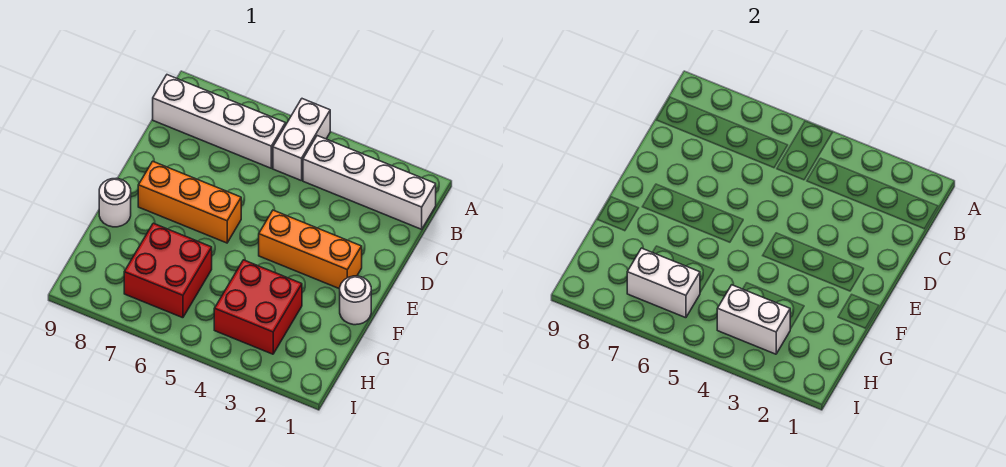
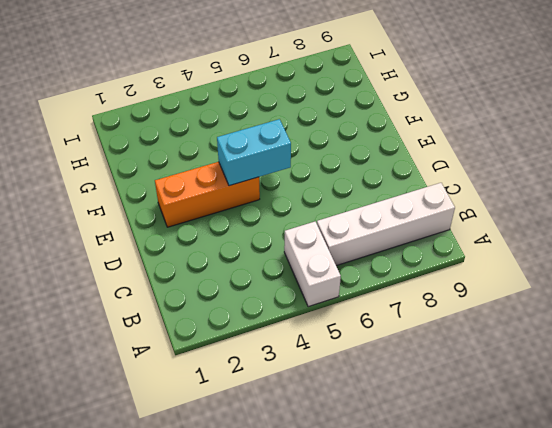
cyan 1x2 brick [217,119,291,186] -> none
none -> white 1x4 brick [303,136,436,229]
none -> orange 1x3 brick [138,161,241,243]

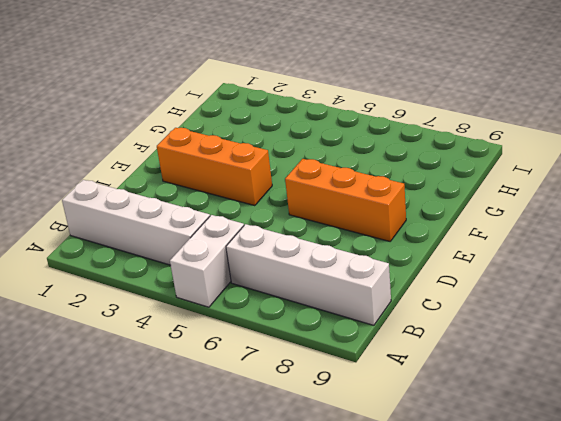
none -> white 1x1 round brick [340,276,371,325]
none -> white 1x1 round brick [99,178,131,227]

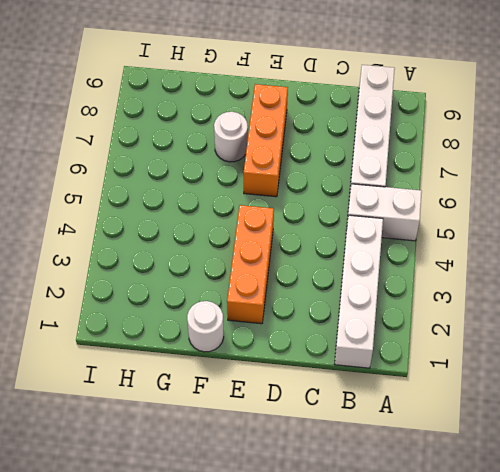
white 1x1 round brick [214,112,248,162] -> white 1x1 round brick moved to [99,178,131,227]
none -> red 2x2 brick [214,260,302,354]
none -> red 2x2 brick [124,223,212,318]

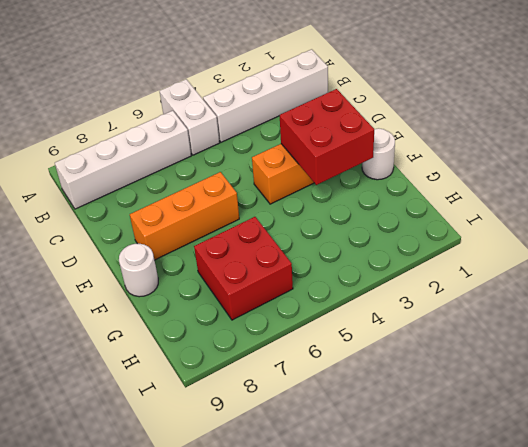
red 2x2 brick [280,89,374,185] -> red 2x2 brick moved to [214,260,302,354]
none -> white 1x2 brick [717,285,790,354]
none -> white 1x2 brick [627,248,700,318]

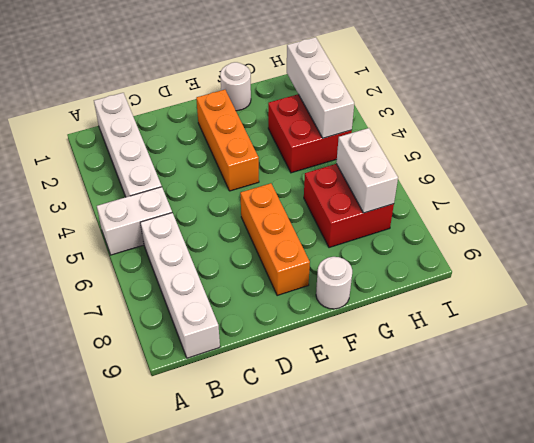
white 1x3 brick [287,37,354,138] -> white 1x2 brick [717,285,790,354]

